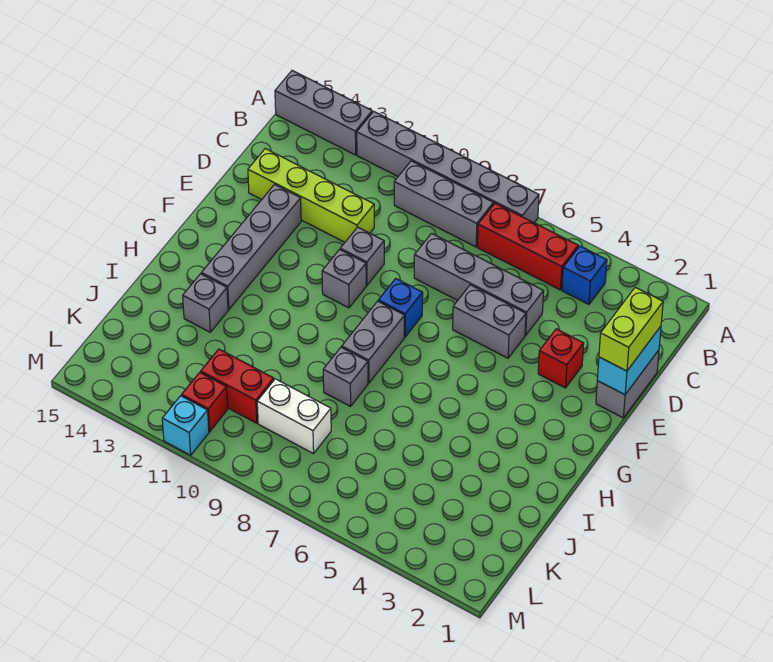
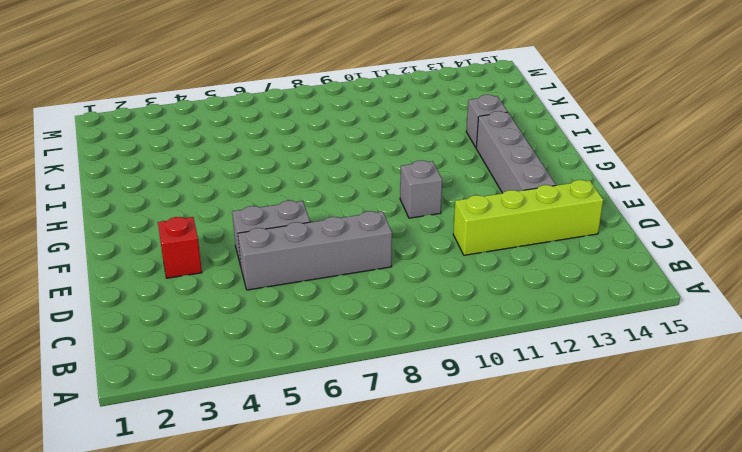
none -> grey 1x6 brick [357,112,539,223]
none -> grey 1x3 brick [275,71,372,155]
none -> blue 1x1 brick [562,246,607,304]

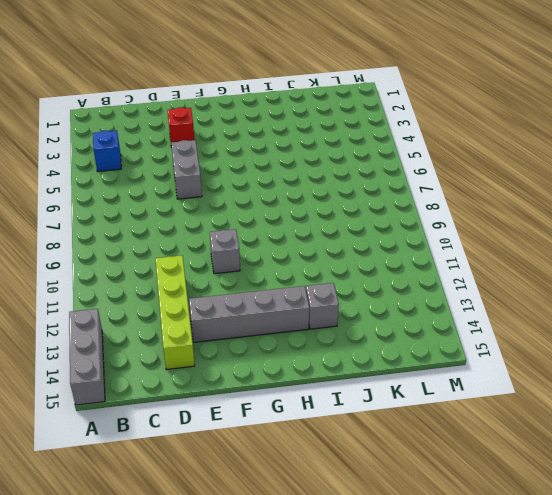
none -> grey 1x6 brick [357,112,539,223]
none -> red 1x3 brick [477,203,578,290]
none -> grey 1x3 brick [394,161,493,247]

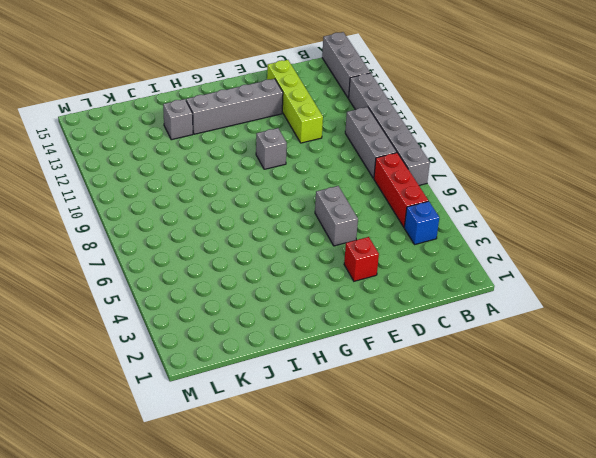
none -> grey 1x2 brick [596,350,659,418]
none -> grey 1x4 brick [414,233,544,335]
none -> grey 1x1 brick [340,227,384,285]

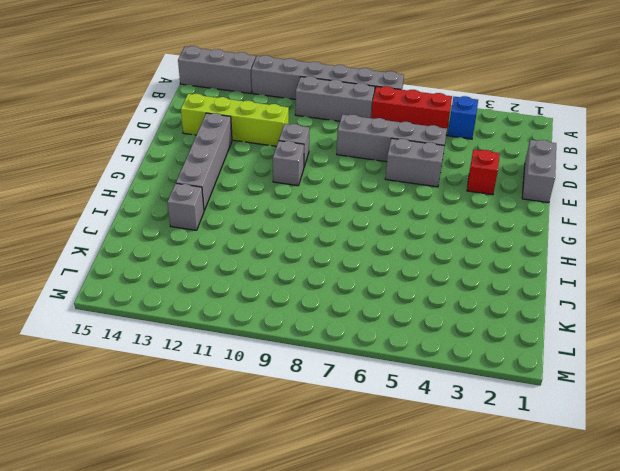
none -> blue 1x1 brick [378,279,423,337]
none -> grey 1x2 brick [342,301,404,383]
none -> grey 1x1 brick [323,347,368,406]

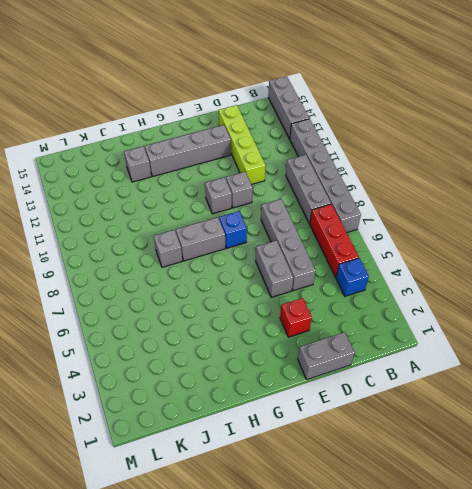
none -> white 1x2 brick [257,379,331,454]
none -> red 1x2 brick [201,349,274,423]
none -> red 1x1 brick [182,372,228,432]

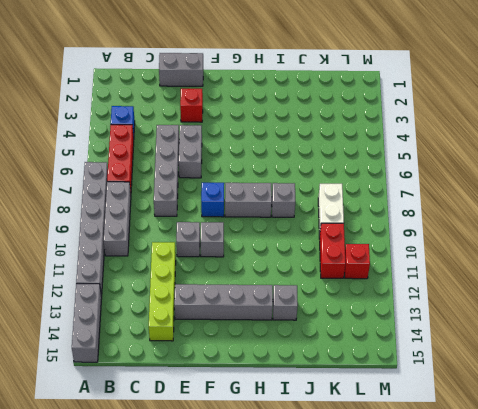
none -> cyan 1x1 brick [162,396,209,455]
none -> cyan 1x2 brick [597,326,661,395]
none -> lime 1x2 brick [599,287,663,371]

